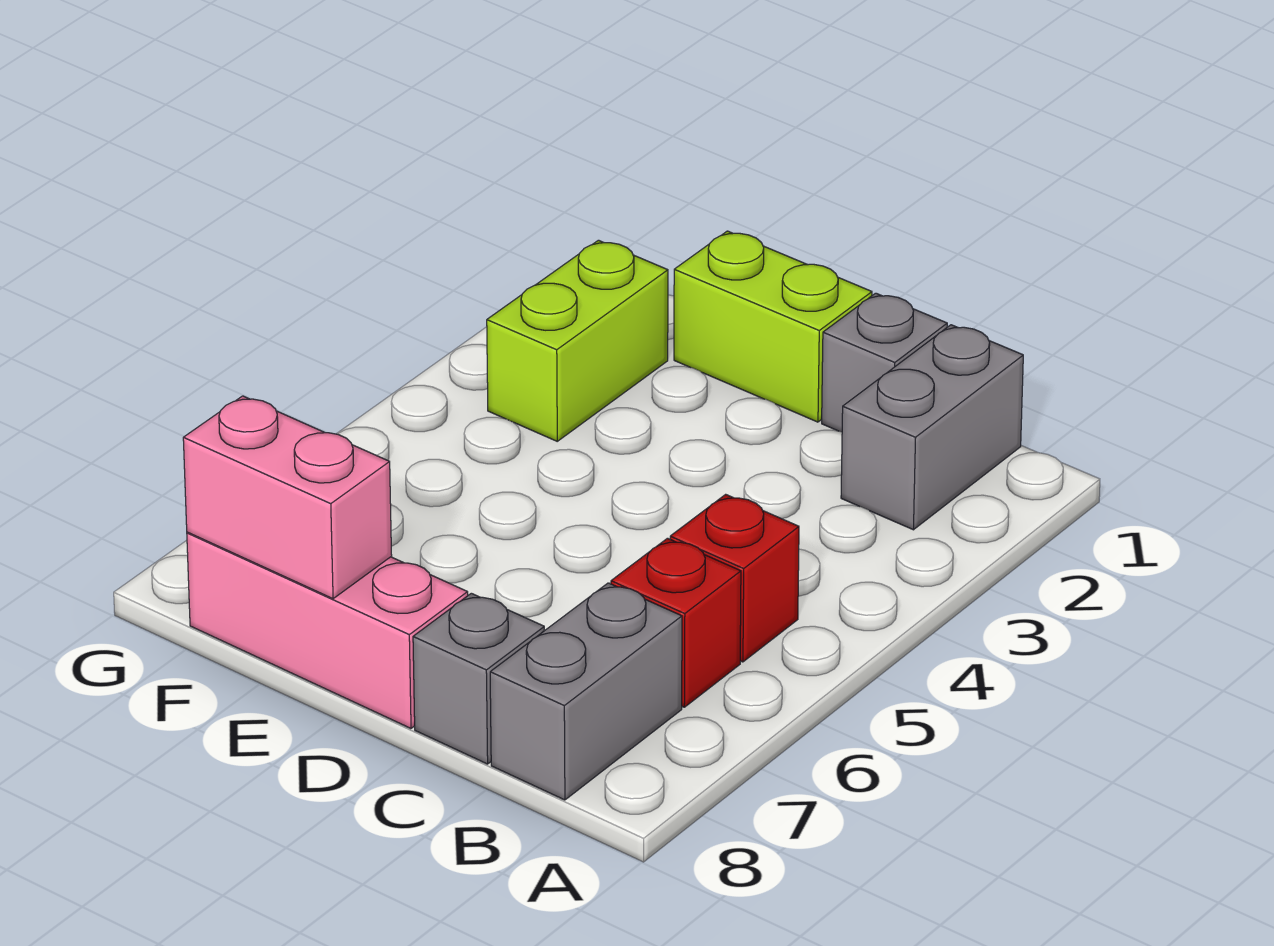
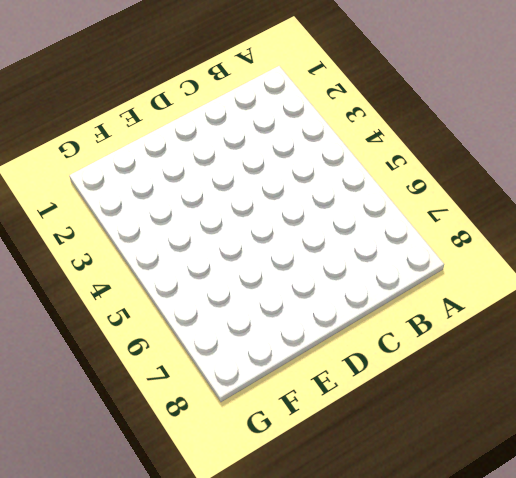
none -> grey 1x2 brick [841,325,1023,530]
none -> red 1x1 brick [670,494,799,662]

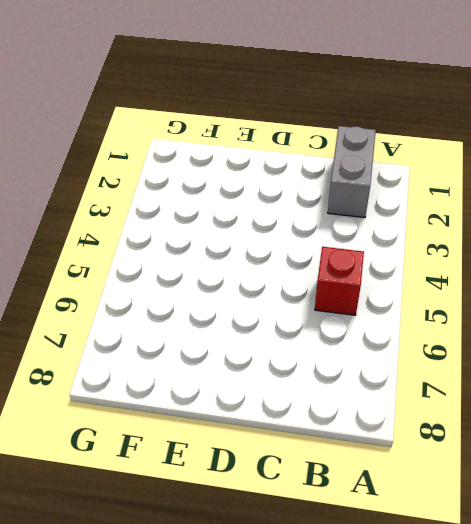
none -> red 1x1 brick [611,538,741,707]
none -> grey 1x2 brick [490,583,682,800]

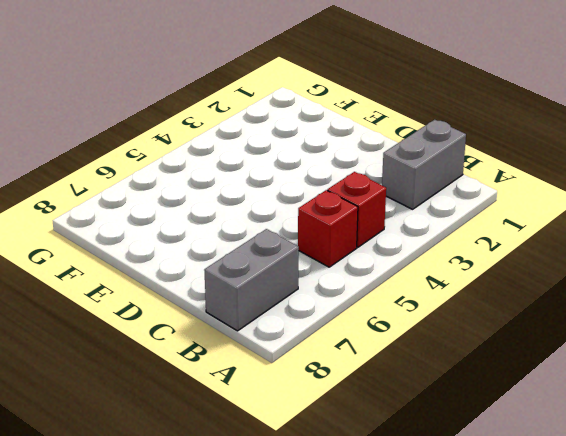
red 1x1 brick [327,172,386,247] -> red 1x1 brick moved to [611,538,741,707]
none -> grey 1x1 brick [822,293,947,432]
none -> grey 1x1 brick [413,593,544,764]

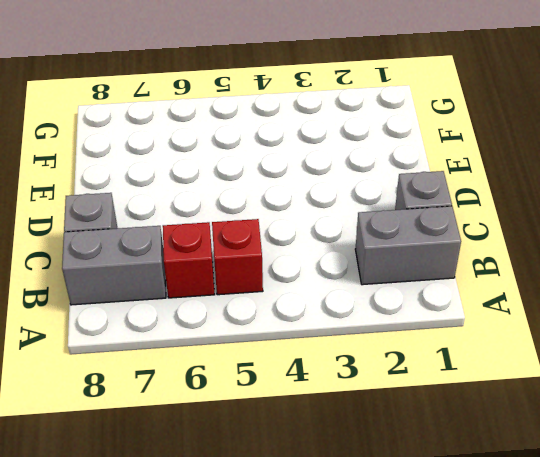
none -> lime 1x2 brick [674,231,872,422]
none -> pink 1x3 brick [187,532,468,728]

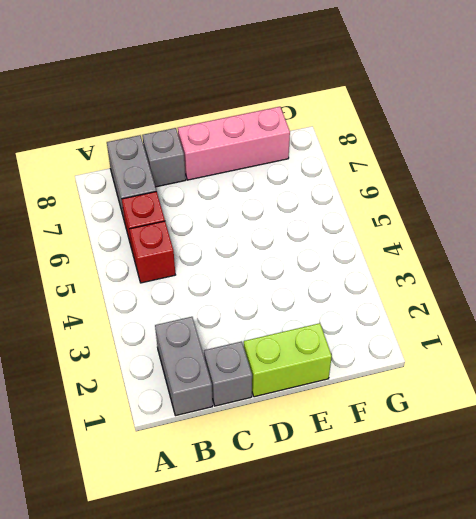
none -> lime 1x2 brick [487,240,668,441]
none -> pink 1x2 brick [183,396,392,599]

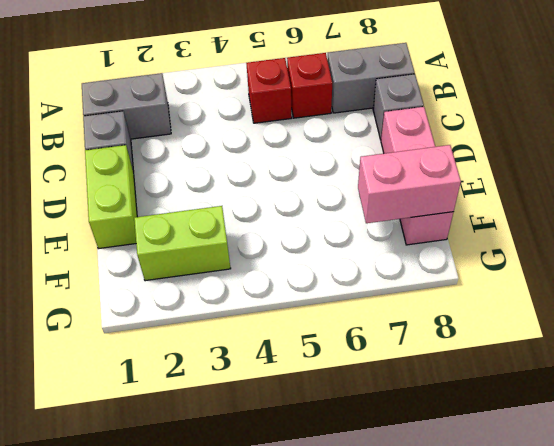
pink 1x2 brick [358,145,461,223] -> pink 1x2 brick turned to [183,396,392,599]

